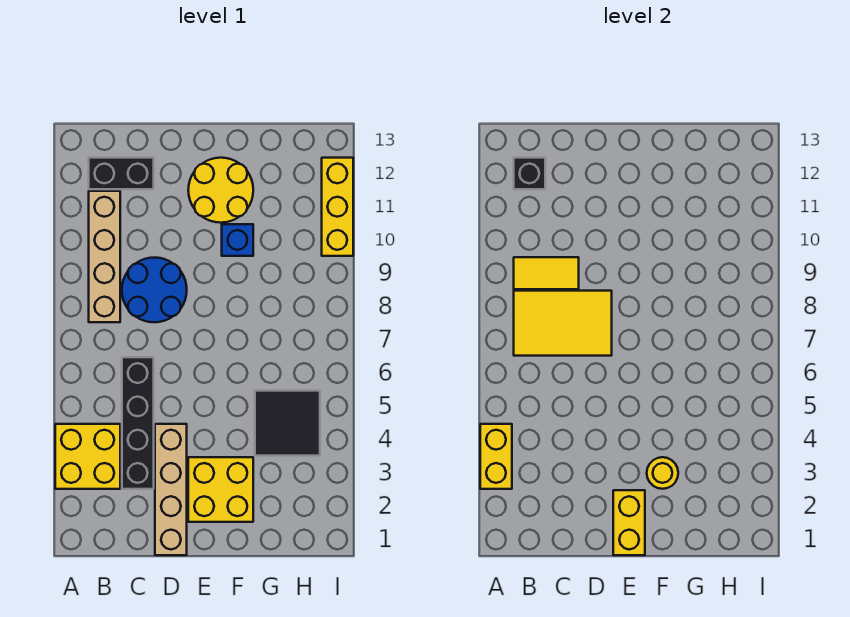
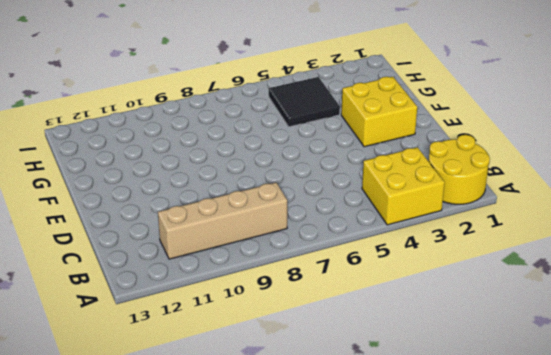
yellow 2x2 round brick [429,135,490,204] -> yellow 2x2 round brick moved to [188,158,253,223]
none -> black 1x2 brick [89,158,154,189]
none -> black 1x4 brick [122,357,154,489]
none -> blue 2x2 round brick [122,258,187,322]

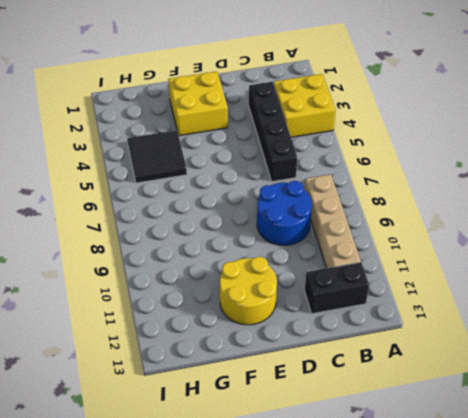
none -> tan 1x4 brick [155,424,187,555]
none -> blue 1x1 brick [222,224,253,256]
none -> yellow 1x3 brick [322,158,353,256]

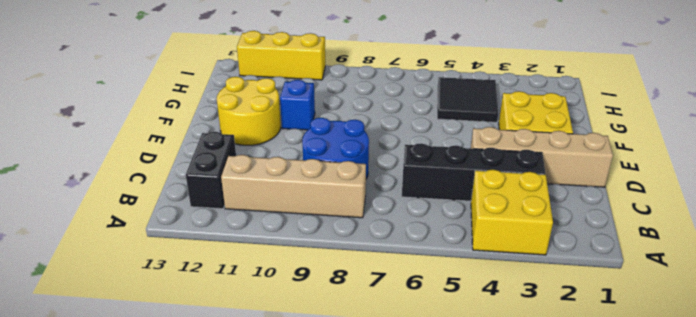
none -> yellow 1x2 brick [480,424,512,489]
none -> yellow 2x3 tile [514,291,612,356]
none -> yellow 1x2 tile [514,257,579,289]

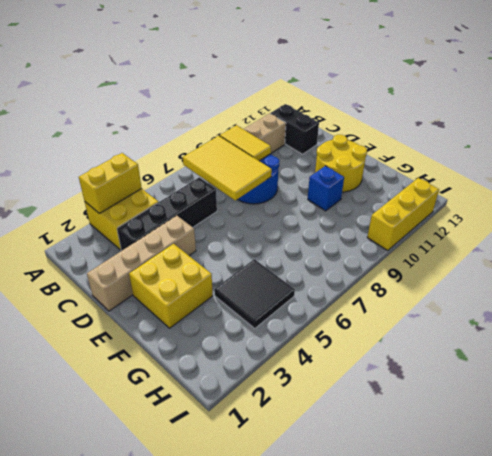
none -> black 1x1 brick [514,158,545,189]
none -> yellow 1x2 brick [613,490,645,555]
none -> yellow 1x1 round brick [647,457,678,489]

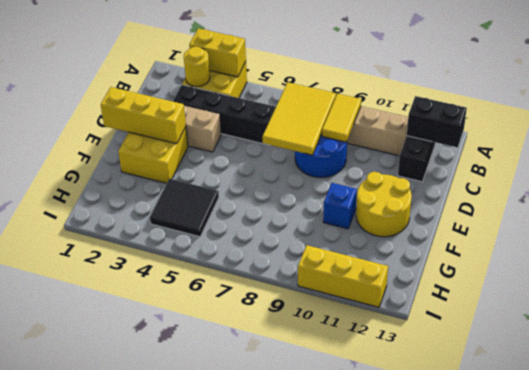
yellow 1x1 round brick [184,47,210,87] -> yellow 1x1 round brick moved to [647,457,678,489]
black 1x2 brick [407,96,467,148] -> black 1x1 brick [514,158,545,189]
yellow 1x3 brick [101,87,186,144] -> yellow 1x2 brick [613,490,645,555]

